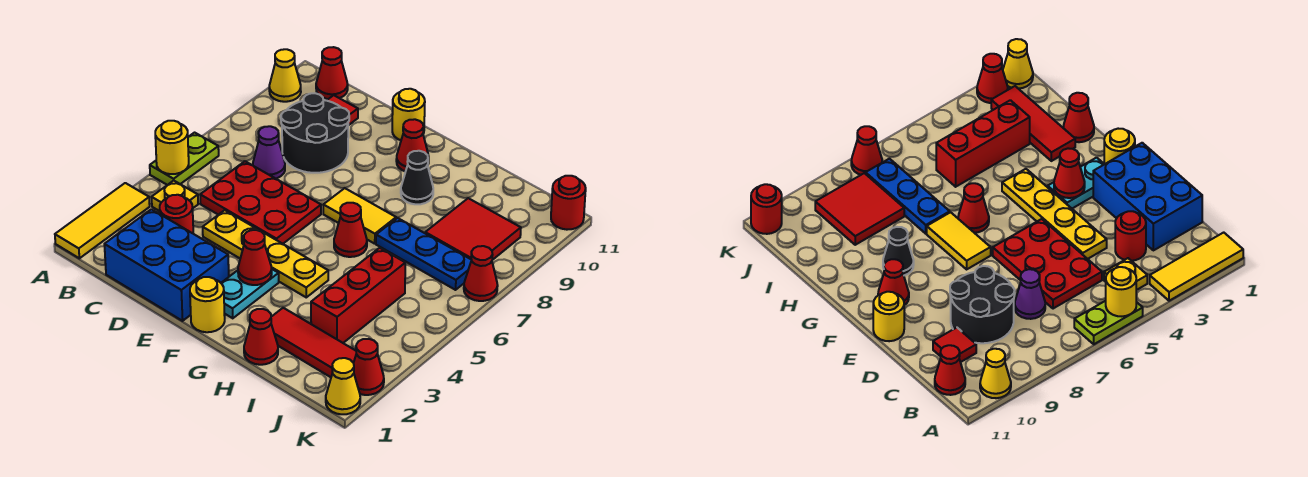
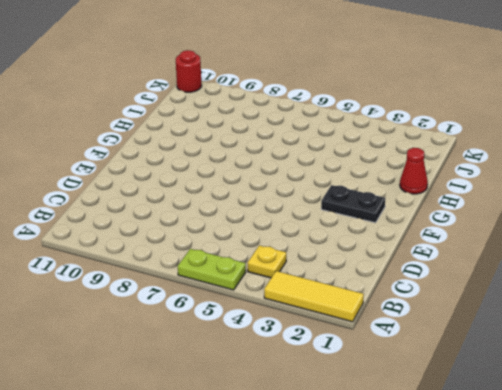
black 1x2 plate [321,185,385,223] -> cyan 1x2 plate [221,269,279,318]
none -> yellow 1x1 cone [269,49,301,102]
none -> red 1x1 cone [316,47,348,99]
none -> blue 2x3 brick [104,209,229,321]
none -> red 1x1 round brick [160,195,193,233]

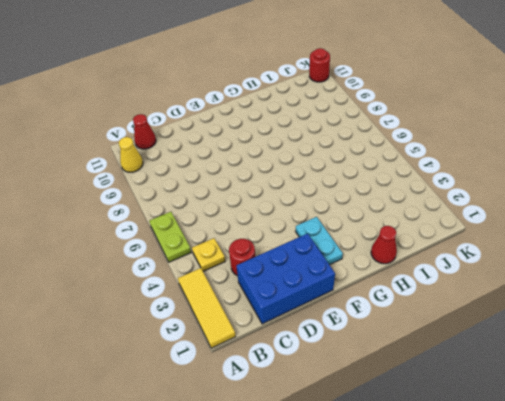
none -> red 2x3 plate [200,161,321,244]
none -> purple 1x1 cone [253,126,285,179]
none -> black 2x2 round brick [281,93,349,173]
none -> red 1x1 tile [327,95,358,125]

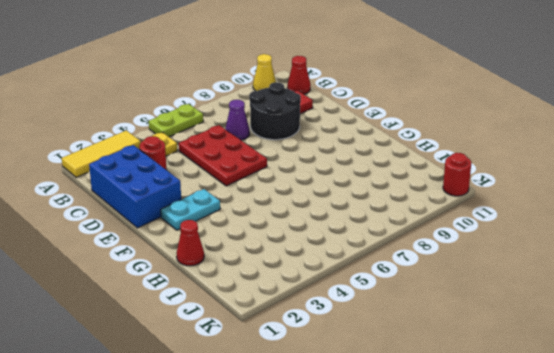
none -> yellow 1x4 plate [203,210,328,297]
none -> yellow 1x1 round brick [392,89,425,140]
none -> yellow 1x1 round brick [190,277,225,332]
none -> yellow 1x2 tile [323,188,396,244]

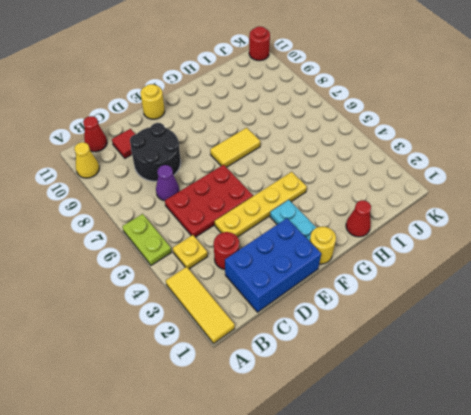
none -> red 1x1 cone [396,119,429,172]
none -> red 1x1 cone [334,203,367,257]
none -> black 1x1 cone [401,151,433,204]
none -> red 1x3 tile [271,308,356,377]

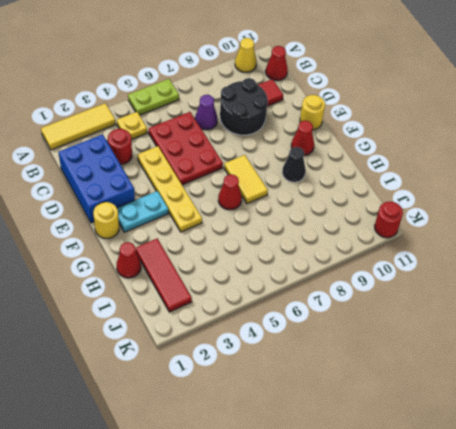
none -> blue 1x3 plate [376,218,472,290]
none -> red 1x3 brick [311,248,405,343]
none -> red 2x2 tile [425,198,521,260]
none -> yellow 1x1 cone [326,358,360,414]

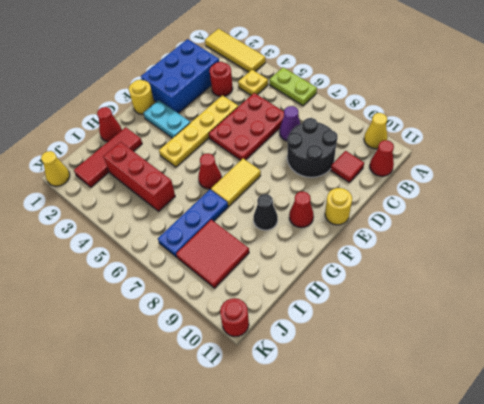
none -> red 1x1 cone [354,339,384,395]
none -> red 1x1 cone [464,246,498,301]
none -> yellow 1x1 round brick [155,121,189,174]
none -> red 1x1 cone [238,230,272,285]

